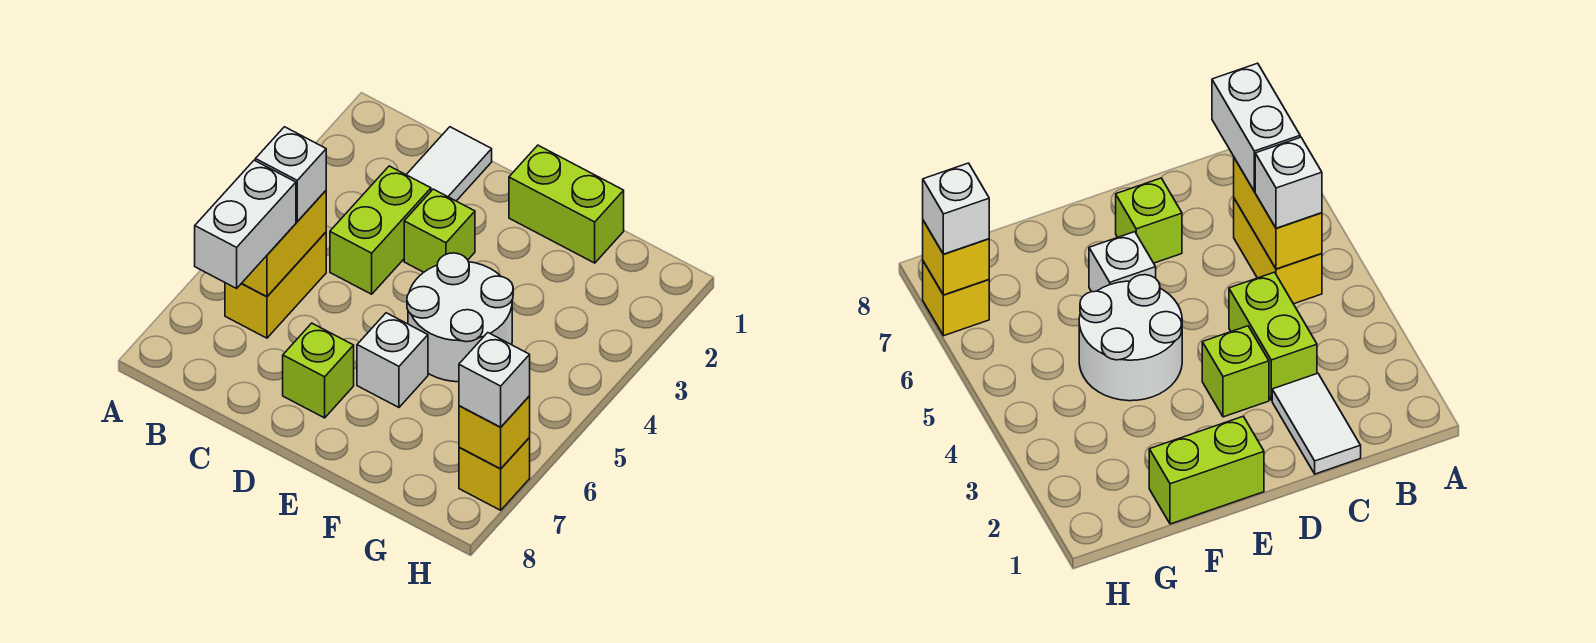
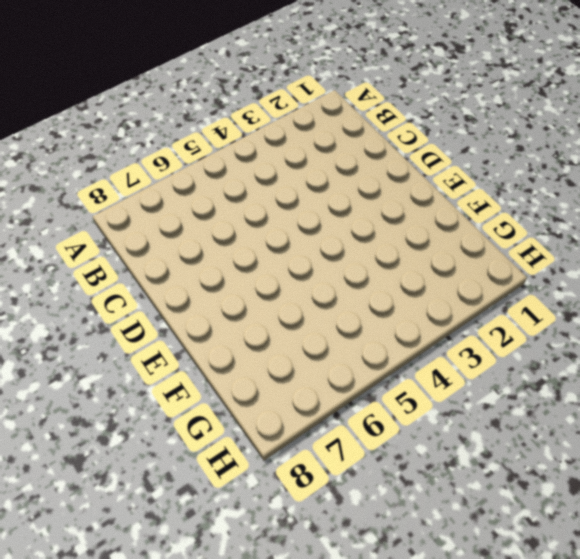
none -> yellow 1x2 brick [225,232,326,338]
none -> white 1x2 tile [406,127,492,201]
none -> lime 1x2 brick [330,166,431,294]

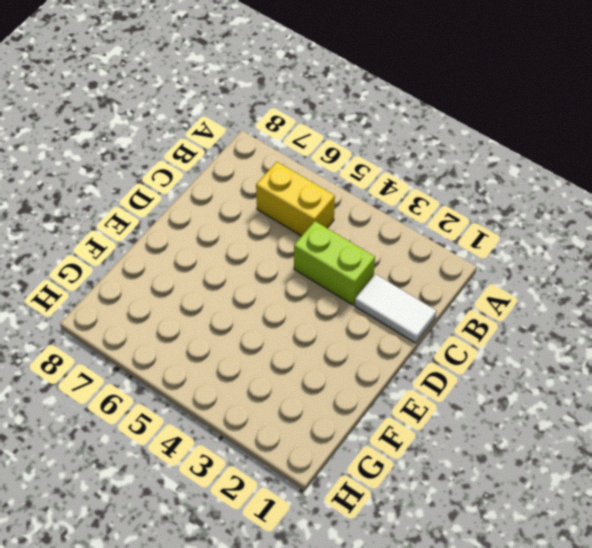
none -> lime 1x1 brick [404,189,475,272]
none -> lime 1x1 brick [283,323,354,418]
none -> lime 1x2 brick [509,145,624,263]

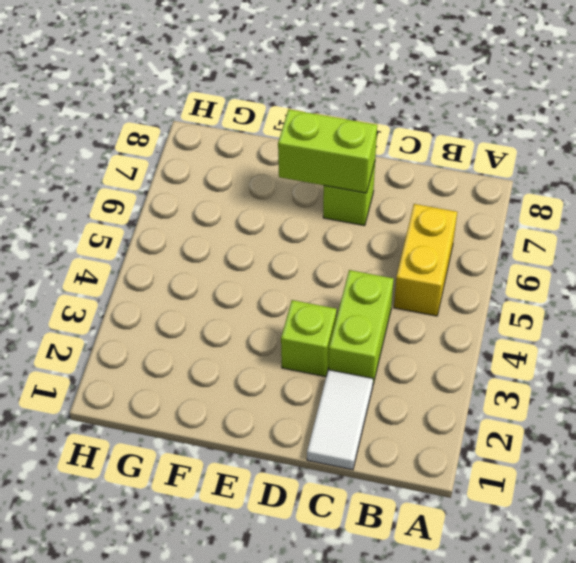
lime 1x2 brick [278,109,377,193] -> lime 1x2 brick moved to [509,145,624,263]
none -> white 2x2 round brick [407,253,513,382]
none -> white 1x1 brick [357,313,428,407]
none -> yellow 1x1 brick [459,438,530,510]

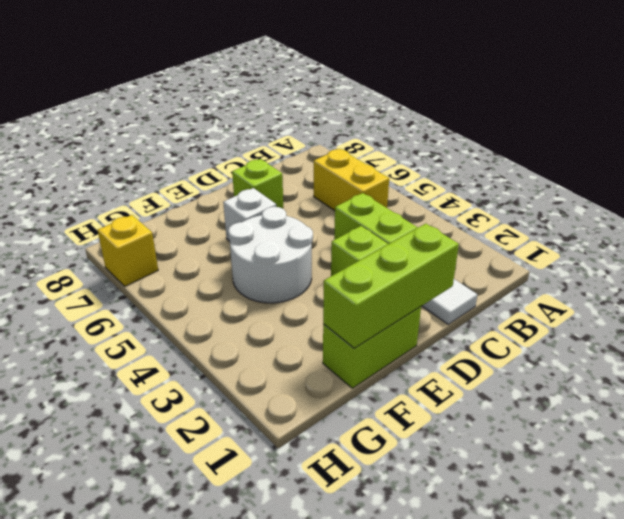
lime 1x3 brick [323,224,459,348] -> none
none -> yellow 1x2 brick [242,191,326,297]
none -> yellow 1x1 brick [459,396,530,469]
none -> white 1x1 brick [255,127,326,222]

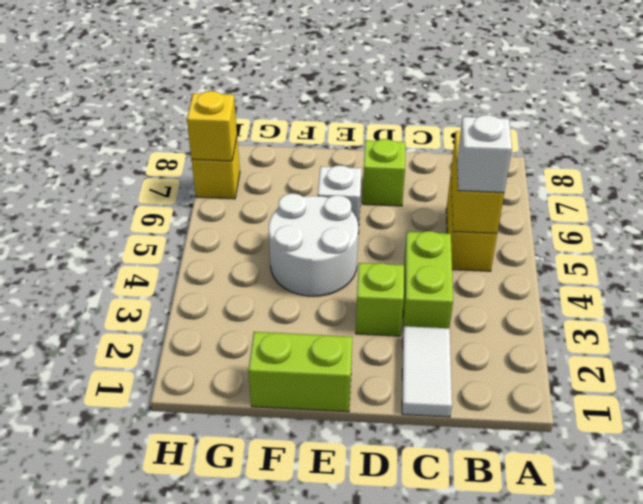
none -> white 1x2 brick [195,160,296,288]
none -> white 1x1 brick [459,333,530,427]

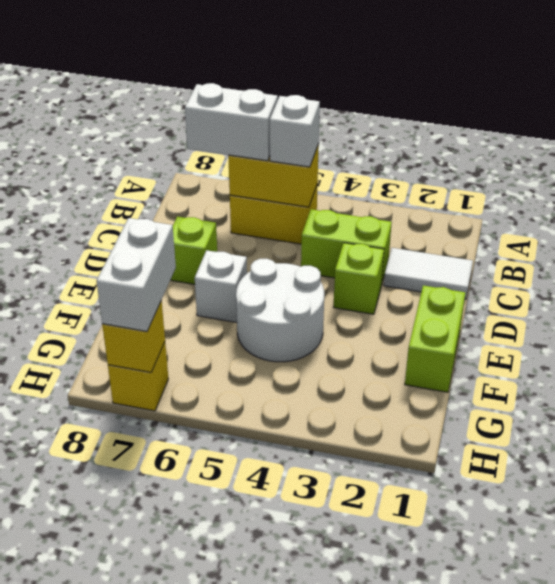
white 1x2 brick [97,218,176,331] -> white 1x1 brick [459,333,530,427]

